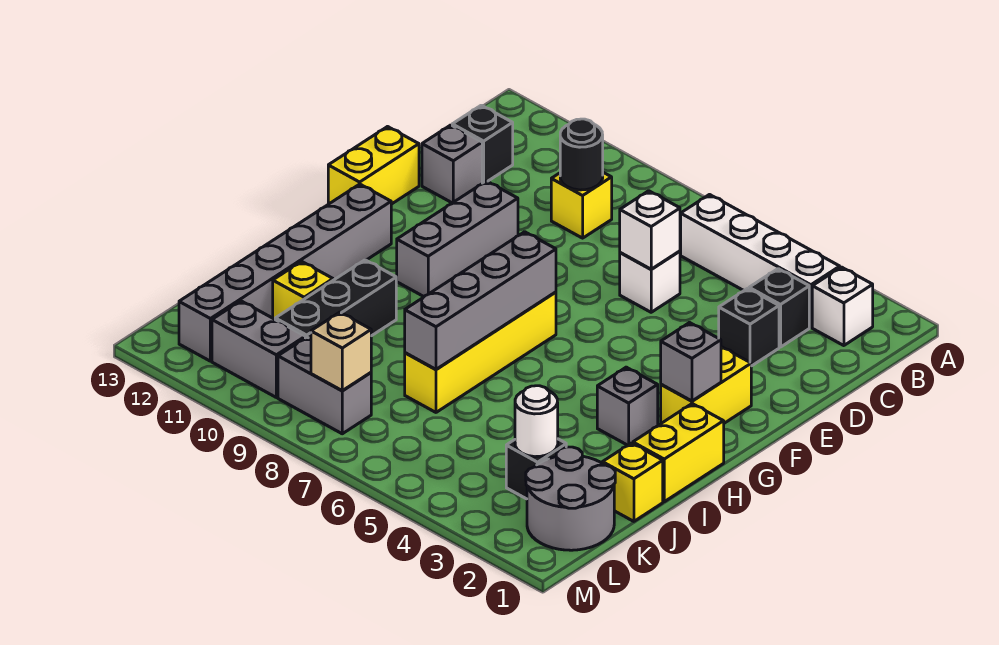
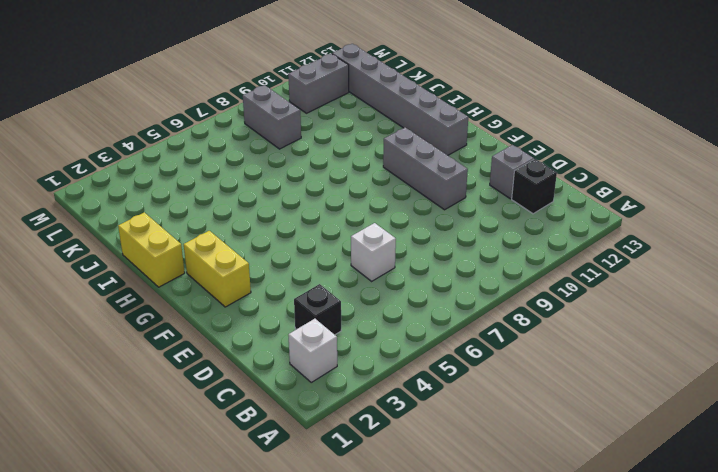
grey 1x2 brick [243,85,301,149] -> grey 1x2 brick turned to [278,337,371,434]
none -> white 1x4 brick [681,195,840,327]
none -> yellow 1x1 brick [551,172,612,238]
none -> black 1x1 brick [719,288,779,366]

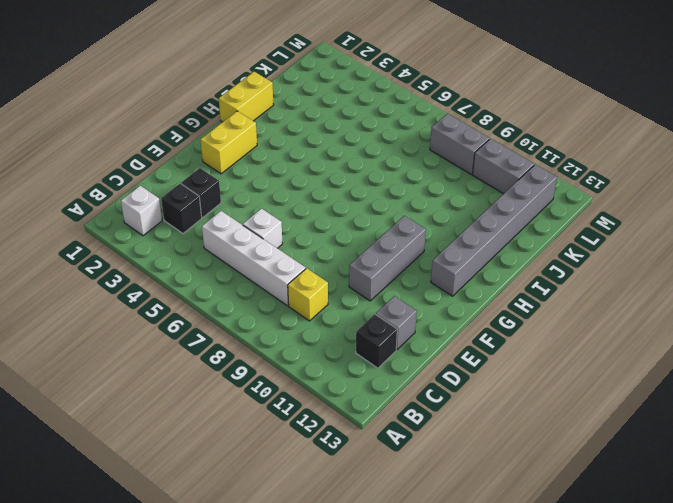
white 1x4 brick [202,211,306,306] -> white 1x4 brick moved to [681,195,840,327]
none -> yellow 1x2 brick [328,127,419,204]
none -> yellow 1x4 brick [405,292,556,412]
none -> grey 1x1 brick [597,367,658,445]

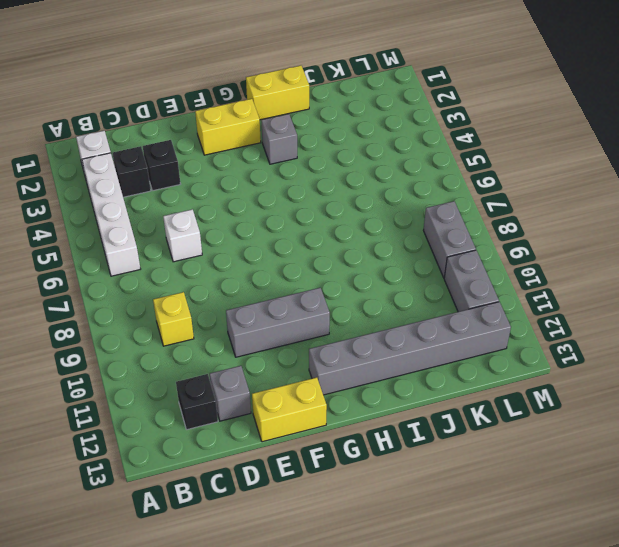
none -> yellow 1x4 brick [405,292,556,412]
none -> black 1x3 brick [275,260,396,339]
none -> yellow 1x1 brick [603,443,663,521]

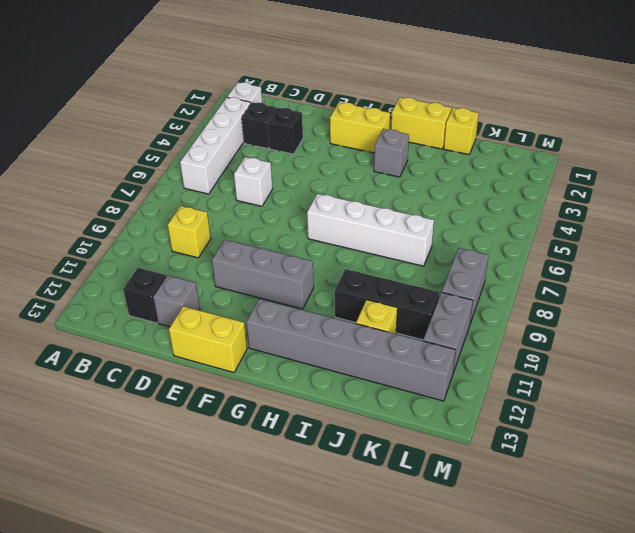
white 1x4 brick [307,194,434,266] -> yellow 1x4 brick [405,292,556,412]
none -> grey 2x2 round brick [526,447,615,550]
none -> black 1x1 brick [506,439,566,499]
none -> black 1x1 round brick [560,119,603,190]

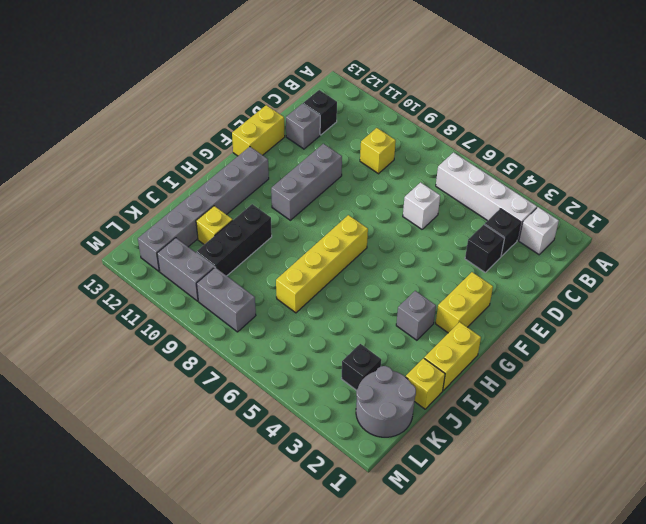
none -> black 1x1 round brick [560,119,603,190]
none -> white 1x1 brick [620,191,680,269]
none -> grey 1x1 brick [661,323,721,401]

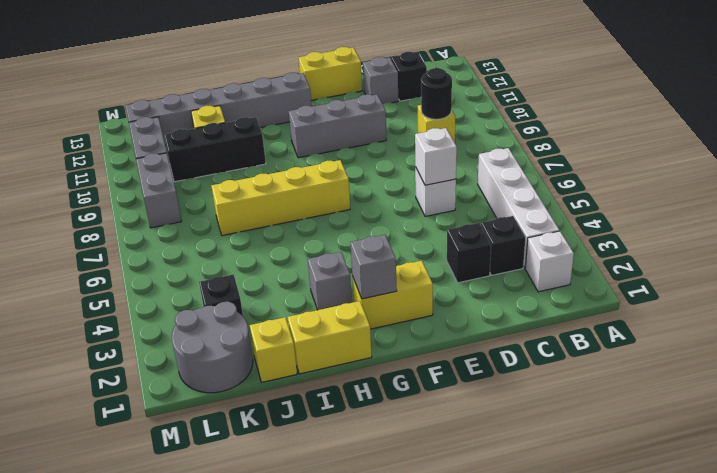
none -> grey 1x4 brick [405,232,556,369]
none -> white 1x1 round brick [515,386,558,457]
none -> tan 1x1 brick [311,312,371,391]

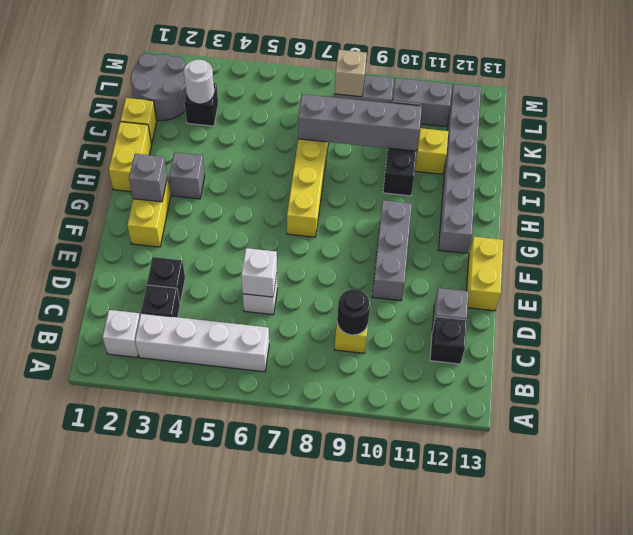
grey 1x4 brick [298,94,422,151] -> grey 1x4 brick turned to [405,232,556,369]

